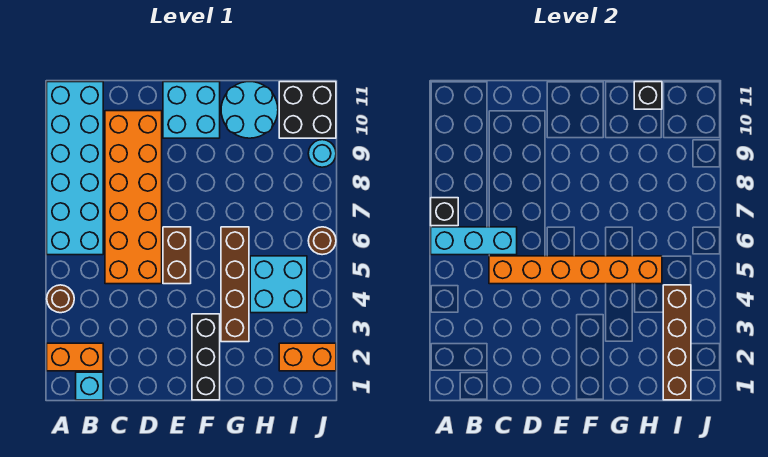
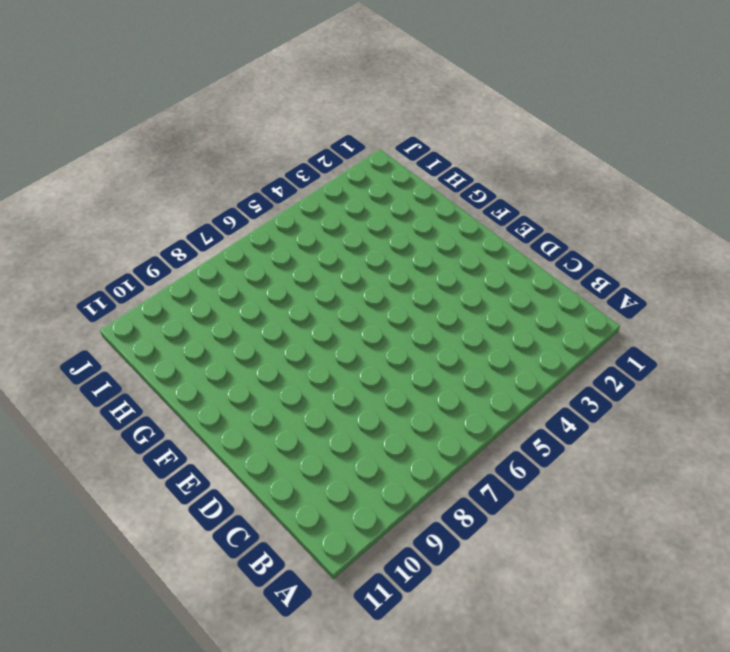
none -> orange 1x2 brick [47,343,103,371]
none -> brown 1x1 round brick [47,285,74,313]
none -> cyan 2x6 brick [47,82,103,255]

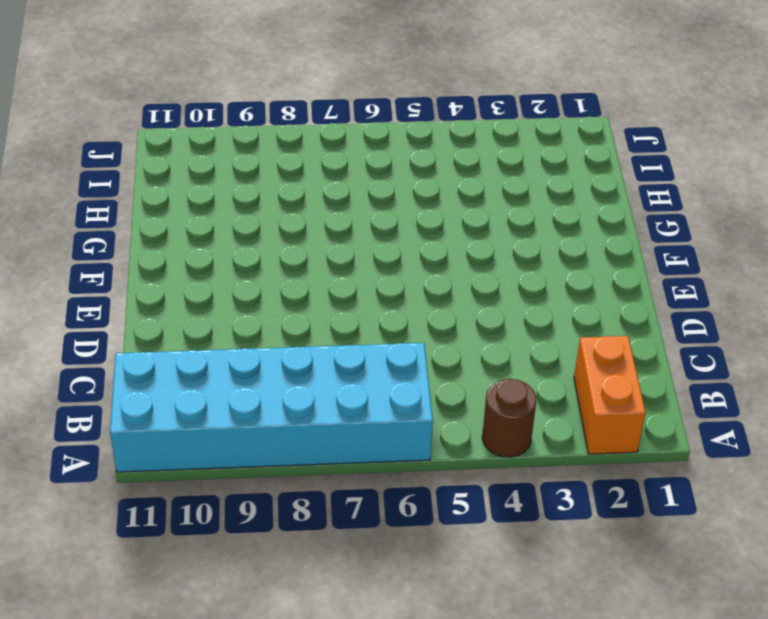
none -> cyan 1x1 brick [76,372,103,400]
none -> orange 2x6 brick [105,111,162,284]
none -> brown 1x2 brick [163,227,191,284]

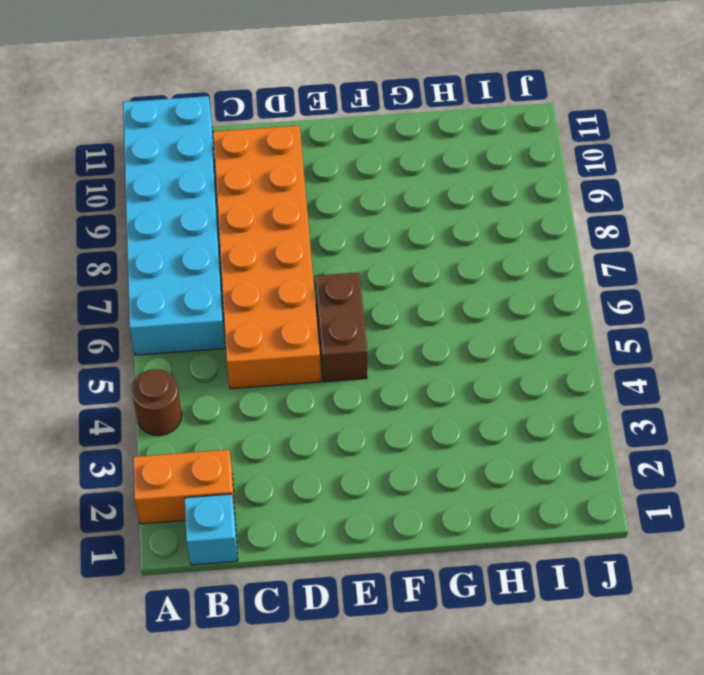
none -> cyan 2x2 brick [163,82,220,138]
none -> black 1x3 brick [192,314,220,400]
none -> brown 1x4 brick [221,227,249,342]

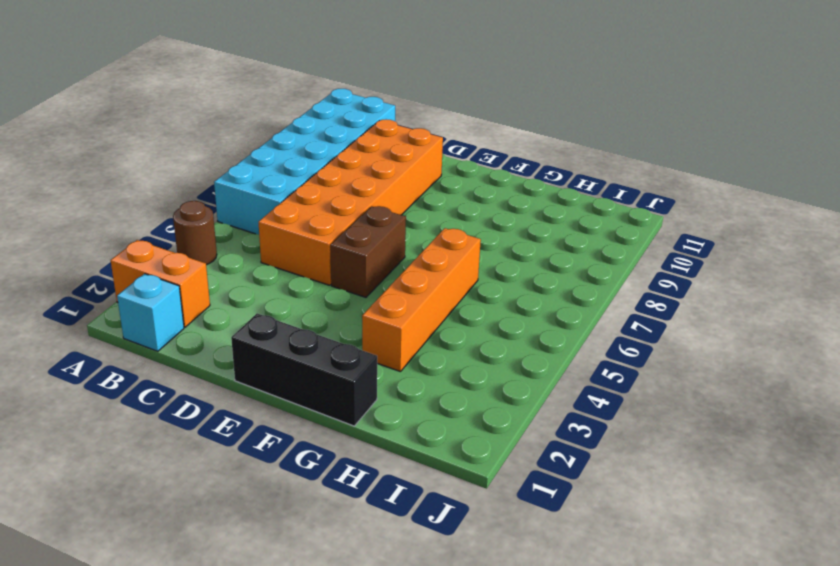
black 1x3 brick [231,313,377,426] -> black 1x3 brick turned to [192,314,220,400]
orange 1x4 brick [362,228,481,372] -> brown 1x4 brick [221,227,249,342]
none -> cyan 2x2 brick [163,82,220,138]
none -> cyan 2x2 round brick [221,82,278,138]
none -> cyan 2x2 brick [250,256,307,313]

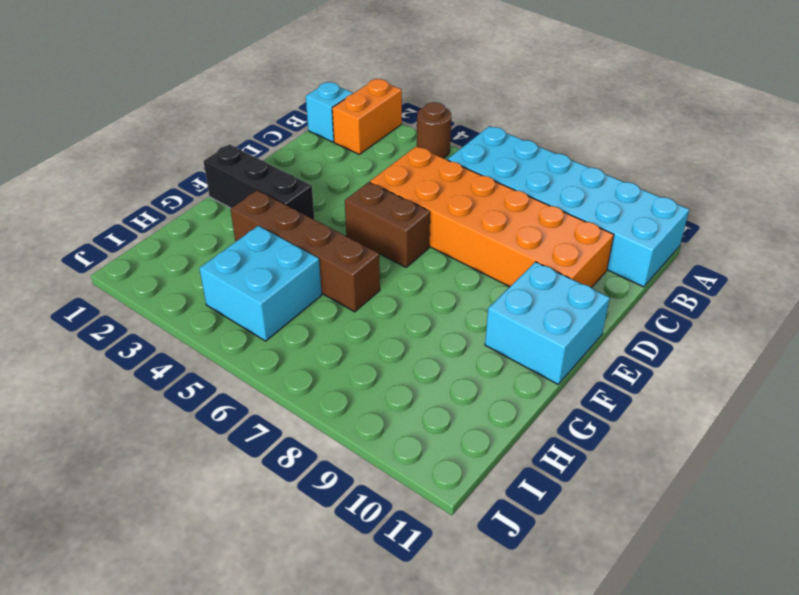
none -> cyan 2x2 round brick [221,82,278,138]
none -> orange 1x2 brick [279,343,336,371]
none -> black 2x2 brick [279,82,336,138]

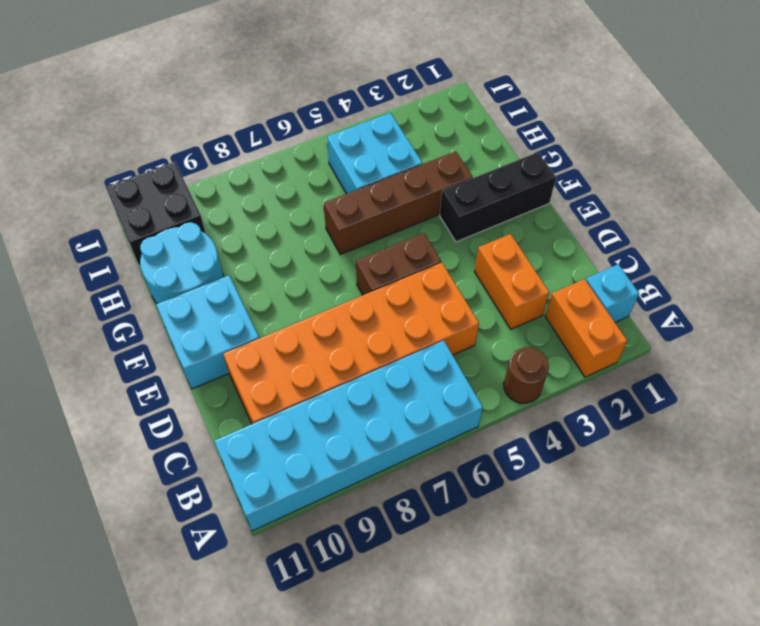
orange 1x2 brick [474,234,549,329] -> orange 1x2 brick moved to [279,343,336,371]
none -> brown 1x1 round brick [308,227,336,255]
none -> cyan 1x1 round brick [308,140,336,167]
none -> cyan 1x3 brick [431,227,517,255]

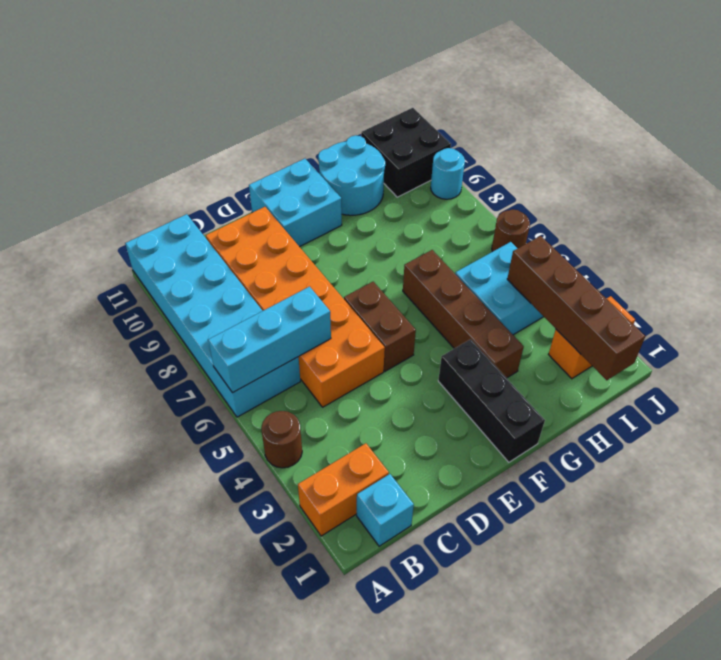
none -> black 1x1 brick [431,198,458,226]
none -> orange 1x6 brick [489,256,662,284]
none -> black 1x1 brick [634,82,662,109]

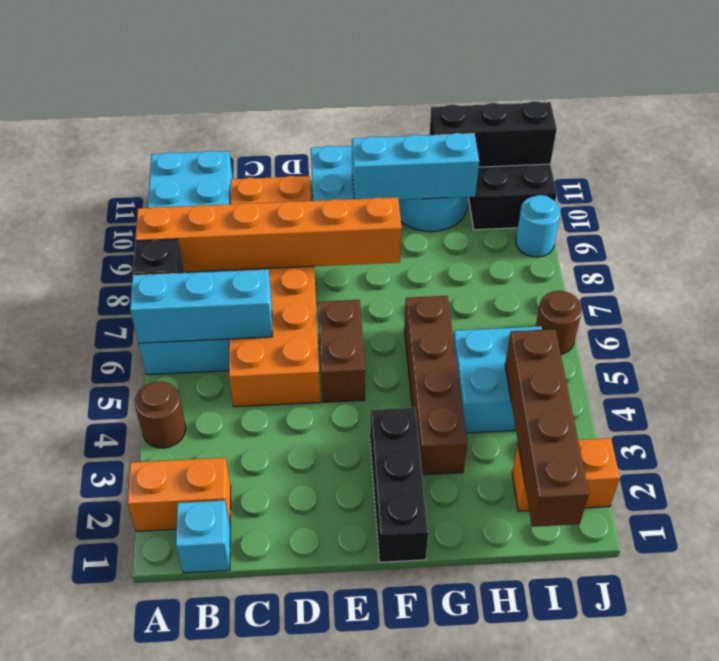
orange 1x6 brick [135,197,402,272] -> orange 1x6 brick moved to [489,256,662,284]
cyan 1x3 brick [352,133,479,200] -> none
black 1x3 brick [429,101,557,167] -> black 1x1 brick [634,82,662,109]

